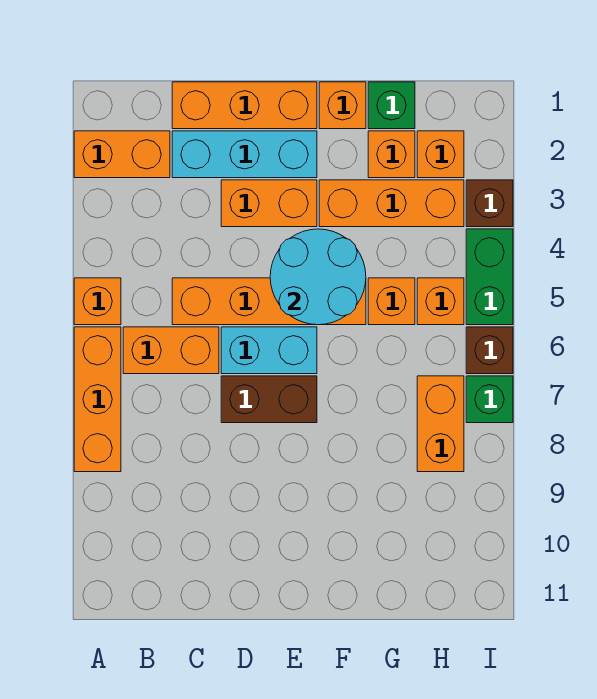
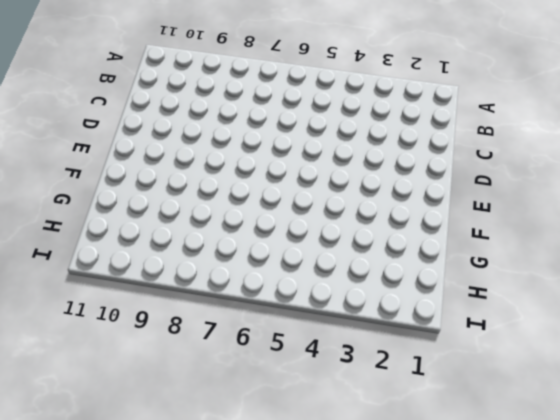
none -> orange 1x2 brick [74,131,170,178]
none -> orange 1x1 brick [74,278,121,325]
none -> orange 1x3 brick [74,327,121,472]

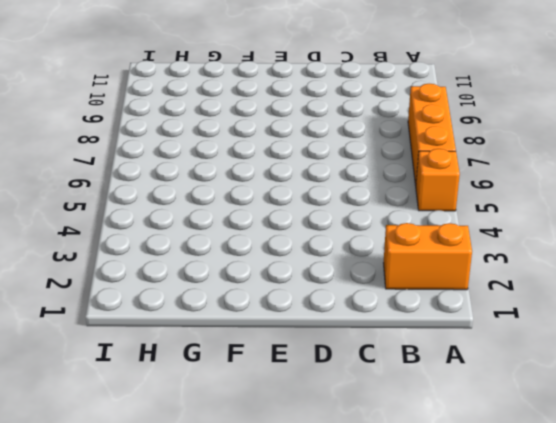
none -> orange 1x2 brick [123,327,219,374]
none -> orange 1x3 brick [172,82,317,129]
none -> cyan 1x3 brick [172,131,317,178]

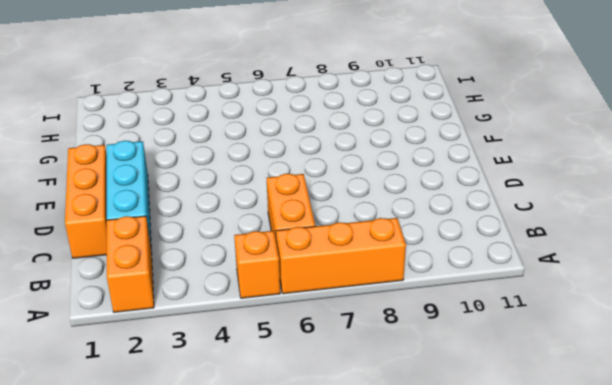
none -> orange 1x4 brick [172,278,366,325]
none -> orange 1x2 brick [221,180,317,227]
none -> cyan 1x2 brick [221,327,317,374]

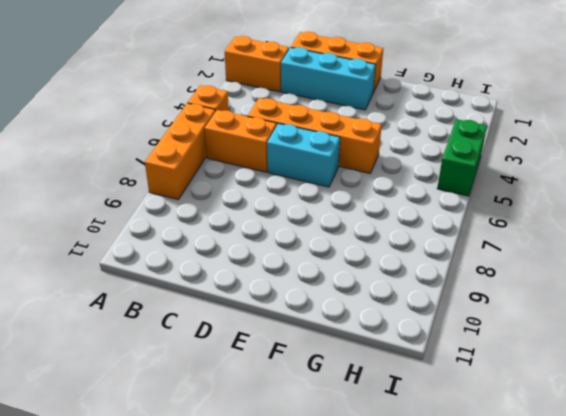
none -> orange 1x2 brick [221,180,317,227]
none -> brown 1x2 brick [221,376,317,423]
none -> orange 1x1 brick [319,82,366,129]

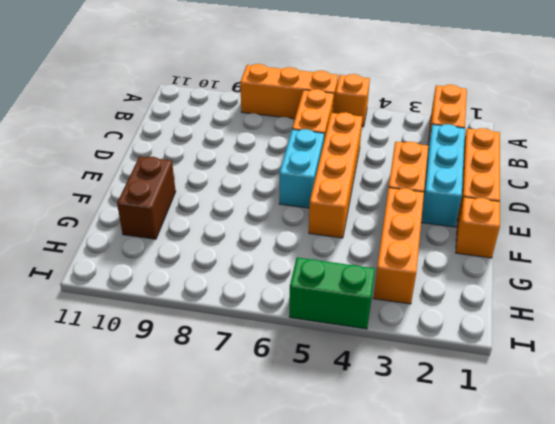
brown 1x2 brick [117,156,176,239] -> brown 1x2 brick moved to [221,376,317,423]
none -> green 1x1 brick [368,82,415,129]
none -> orange 1x1 brick [368,131,415,178]
none -> orange 1x1 brick [368,278,415,325]

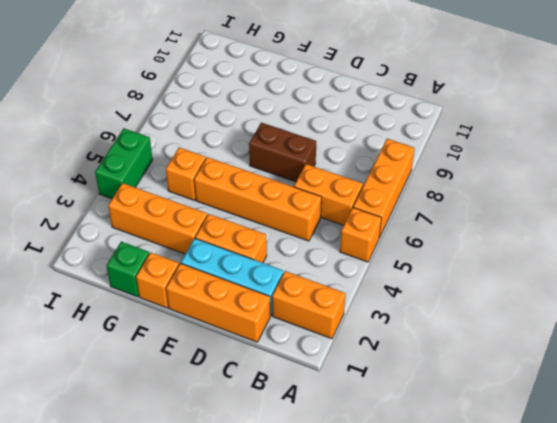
none -> cyan 1x2 brick [221,327,317,374]
none -> orange 1x1 brick [368,131,415,178]
none -> orange 1x1 brick [417,131,464,178]

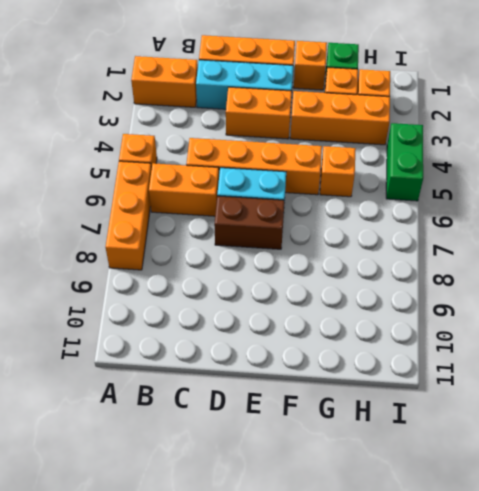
none -> orange 1x1 brick [417,278,464,325]
none -> orange 1x2 brick [417,376,464,472]
none -> brown 1x1 brick [466,180,513,227]

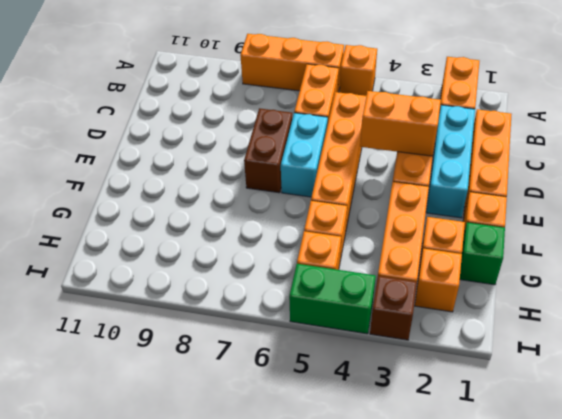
orange 1x2 brick [360,91,441,156] -> orange 1x2 brick moved to [417,376,464,472]
none -> brown 1x1 brick [466,327,513,374]
none -> green 1x1 brick [466,376,513,423]
none -> cyan 2x2 round brick [270,229,366,325]

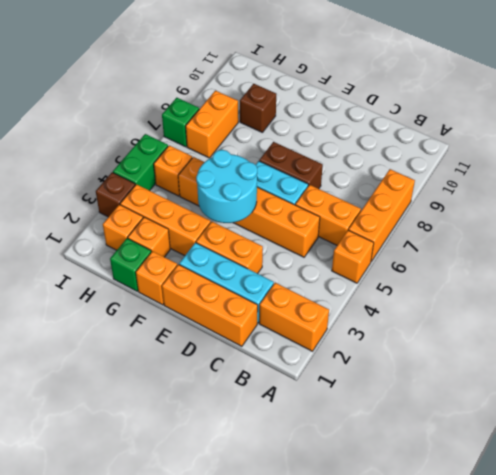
brown 1x1 brick [240,84,276,132] -> brown 1x1 brick moved to [466,327,513,374]

